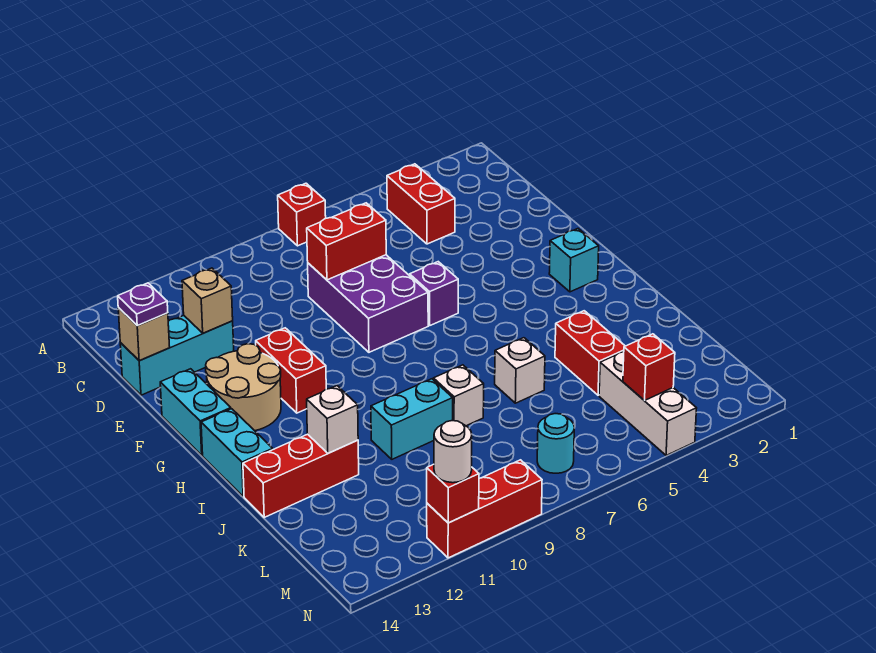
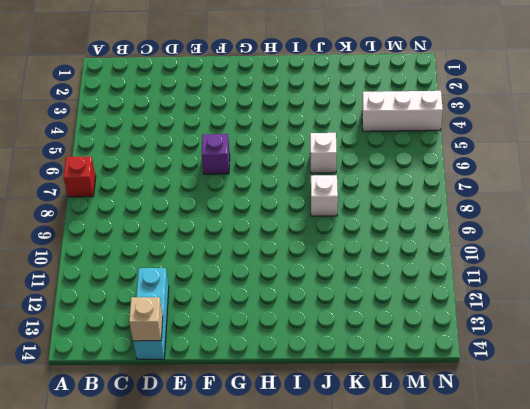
none -> red 1x2 brick [387,164,455,244]
none -> purple 2x3 brick [308,255,428,352]
none -> red 1x2 brick [256,328,326,413]

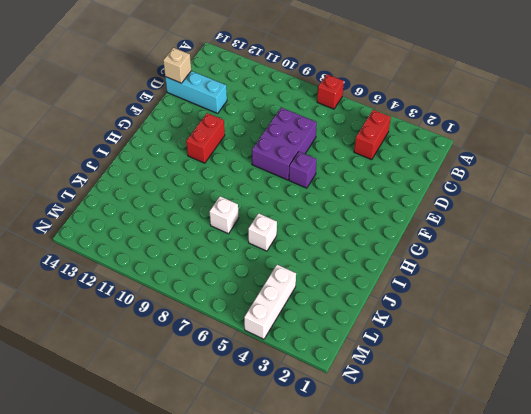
none -> tan 2x2 round brick [206,344,281,431]
none -> cyan 1x2 brick [160,369,231,455]
none -> cyan 1x1 brick [549,229,599,292]

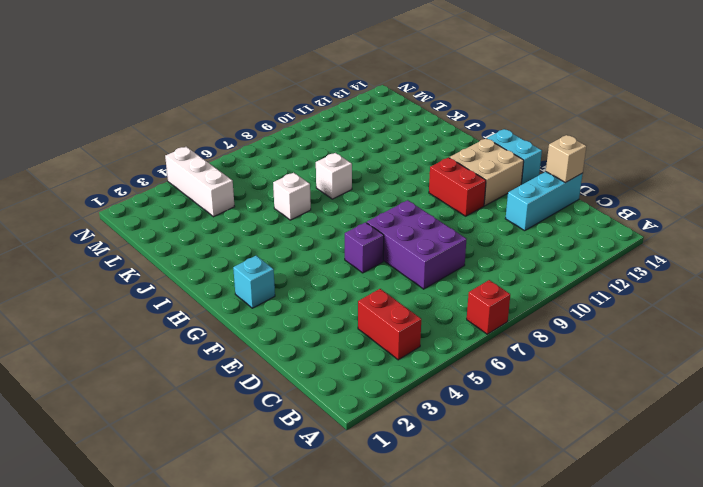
tan 2x2 brick [449,138,524,206] -> tan 2x2 round brick [206,344,281,431]
none -> cyan 1x2 brick [201,409,273,497]
none -> red 1x2 brick [555,311,625,395]
none -> cyan 1x2 brick [371,379,453,459]

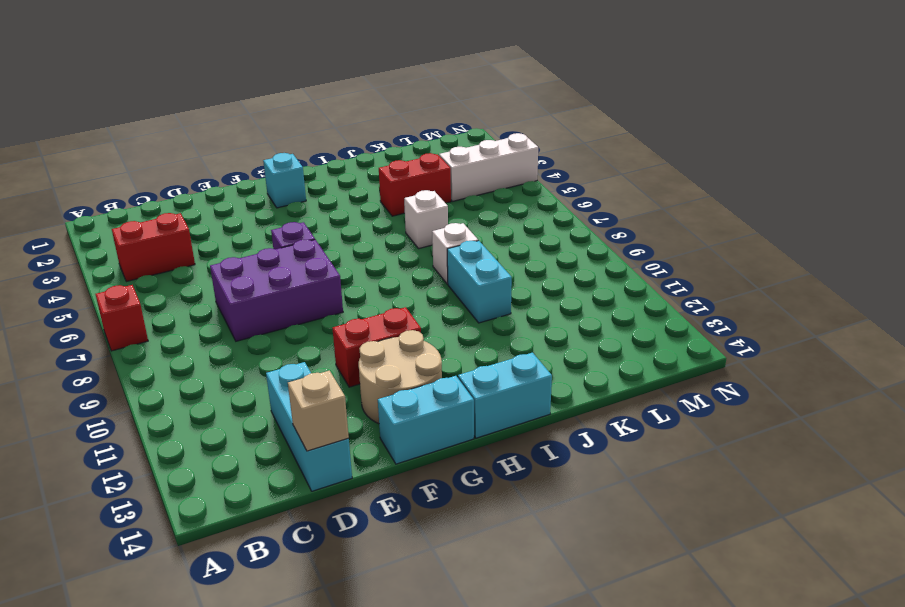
none -> red 1x3 brick [243,434,359,517]
none -> cyan 1x1 round brick [537,414,574,473]
none -> red 1x3 brick [427,460,542,558]

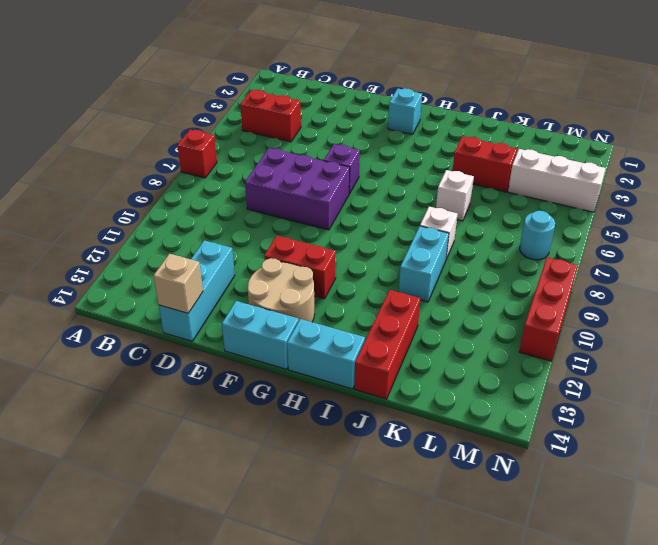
none -> red 1x2 brick [307,203,386,280]
none -> tan 1x1 brick [182,268,233,333]
none -> white 1x1 brick [307,386,358,453]

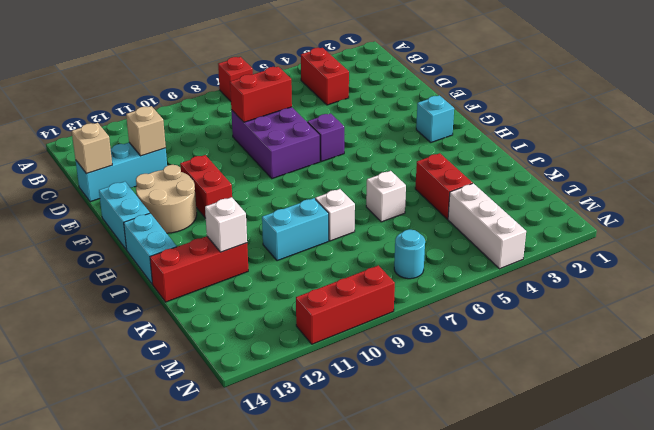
none -> red 1x1 brick [623,334,675,401]
none -> red 1x1 brick [427,464,479,523]
none -> purple 1x1 plate [118,283,168,326]

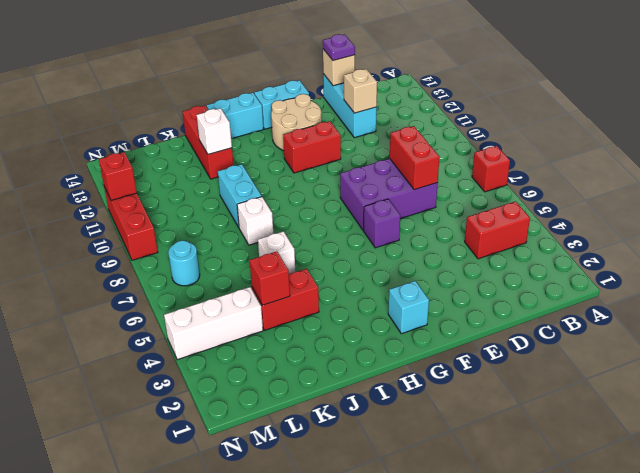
red 1x1 brick [250,251,290,305] -> red 1x1 brick moved to [623,334,675,401]
none -> white 1x1 round brick [434,421,472,483]

